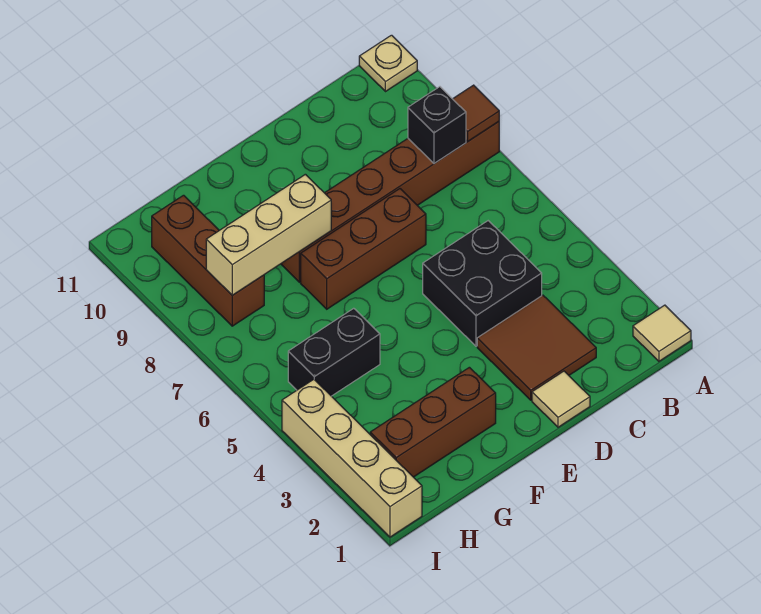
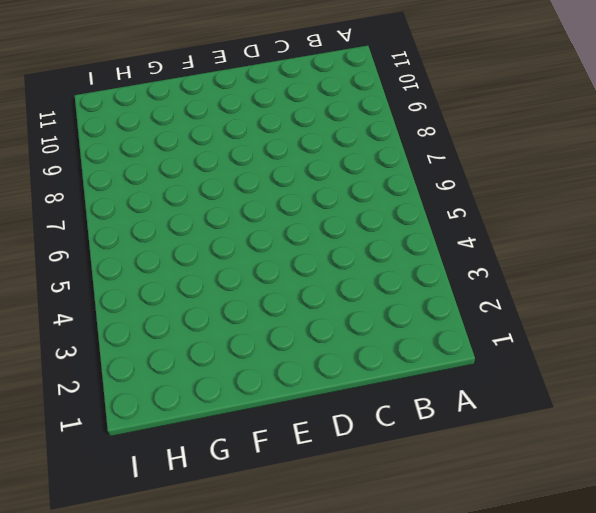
none -> tan 1x1 tile [633,305,691,361]
none -> brown 1x6 brick [281,122,499,282]
none -> tan 1x1 plate [359,35,417,92]

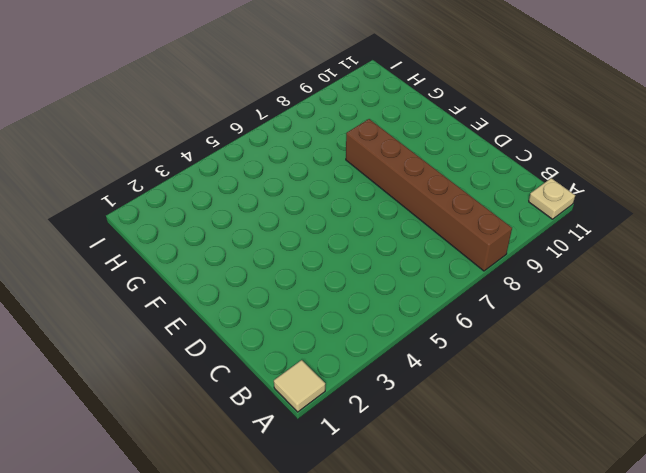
none -> brown 2x2 tile [477,295,596,400]
none -> black 2x2 brick [423,221,542,346]
none -> tan 1x1 tile [532,371,590,427]

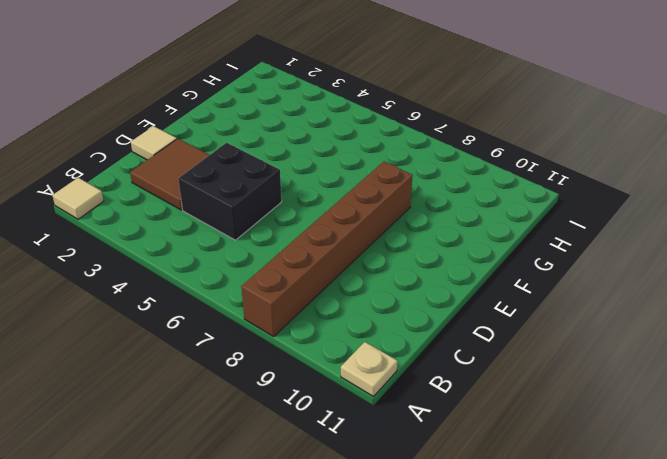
none -> brown 1x3 brick [301,189,426,309]
none -> brown 1x3 brick [370,367,496,477]
none -> black 1x2 brick [288,308,380,396]

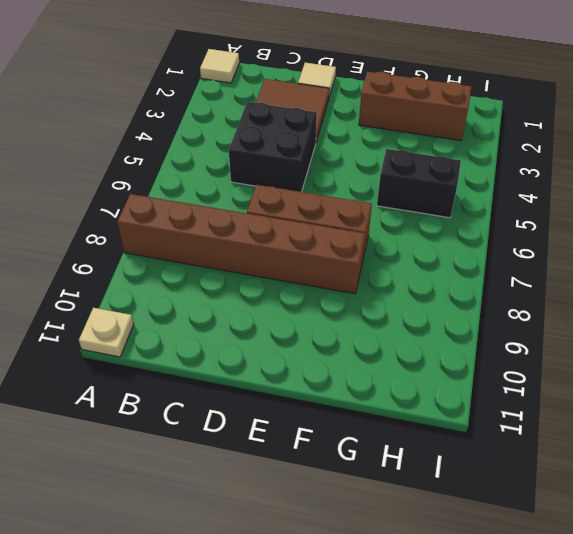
none -> brown 1x3 brick [152,195,264,326]
none -> tan 1x4 brick [282,379,422,537]
none -> brown 1x1 tile [453,85,499,141]

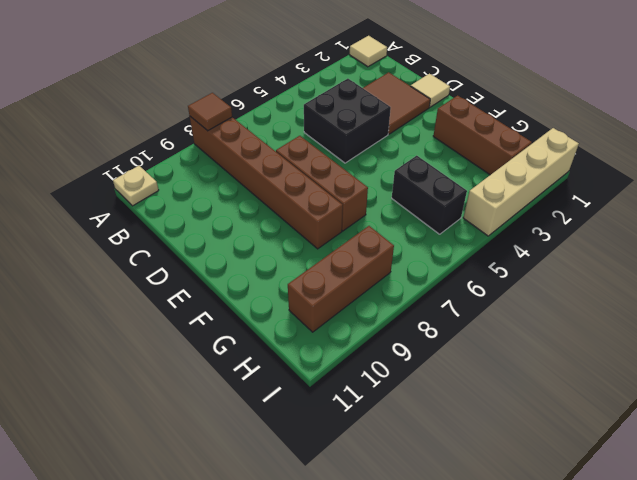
none -> black 1x1 brick [408,87,466,163]
none -> tan 1x3 brick [206,174,331,295]

